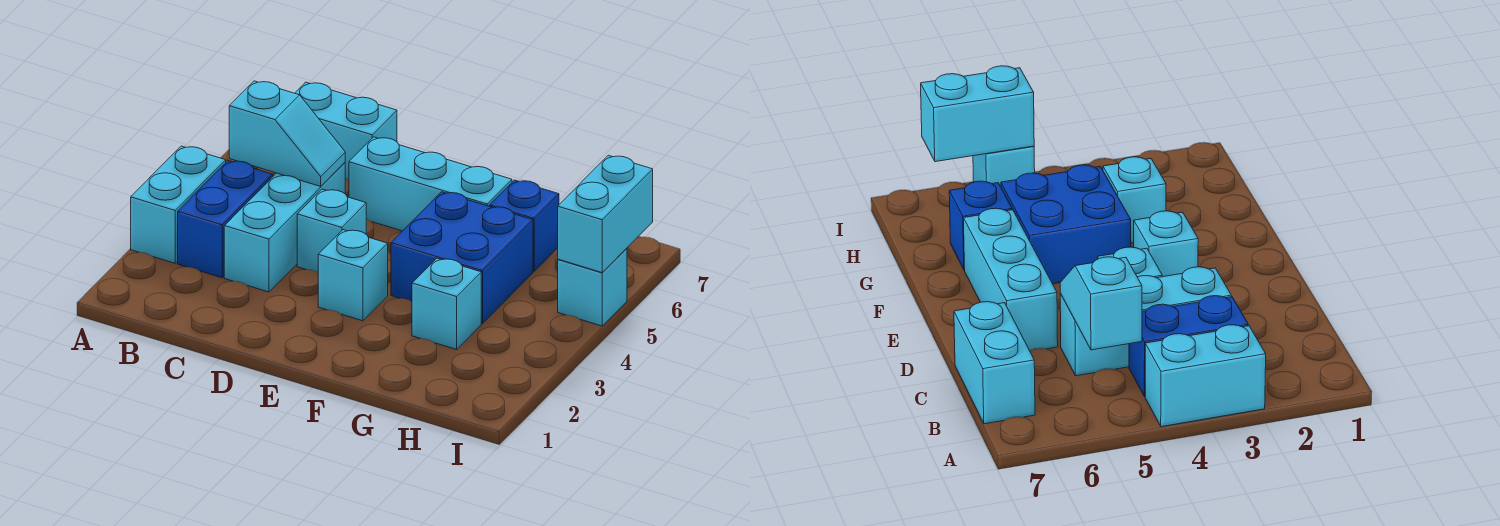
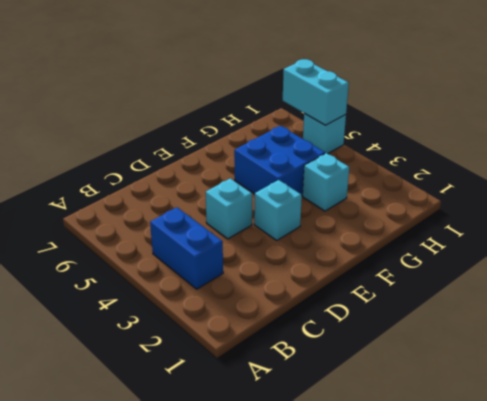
none -> cyan 1x2 brick [131,146,226,263]
none -> cyan 1x2 brick [295,82,397,180]
none -> cyan 1x3 brick [224,163,345,292]

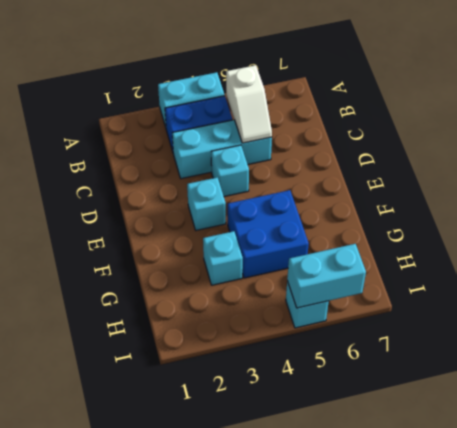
white 1x2 slope [226,65,272,143] -> cyan 1x2 slope [229,81,345,186]
none -> cyan 1x2 brick [295,82,397,180]
none -> cyan 1x3 brick [349,137,512,231]
none -> blue 1x1 brick [490,180,559,271]

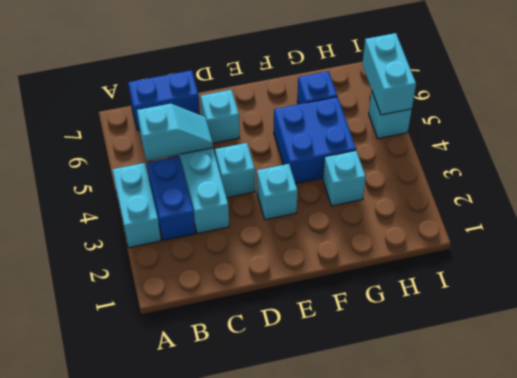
blue 1x2 brick [128,70,200,130] -> cyan 1x2 brick [295,82,397,180]
cyan 1x1 brick [201,90,239,143] -> cyan 1x3 brick [349,137,512,231]

